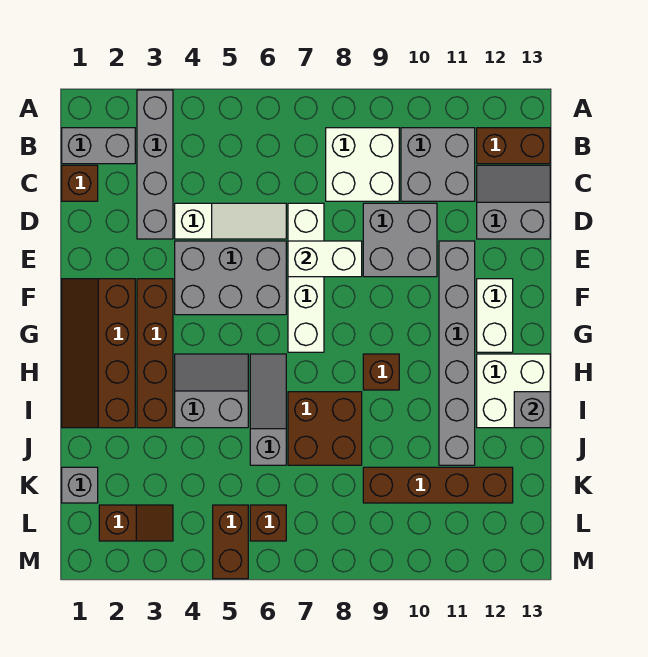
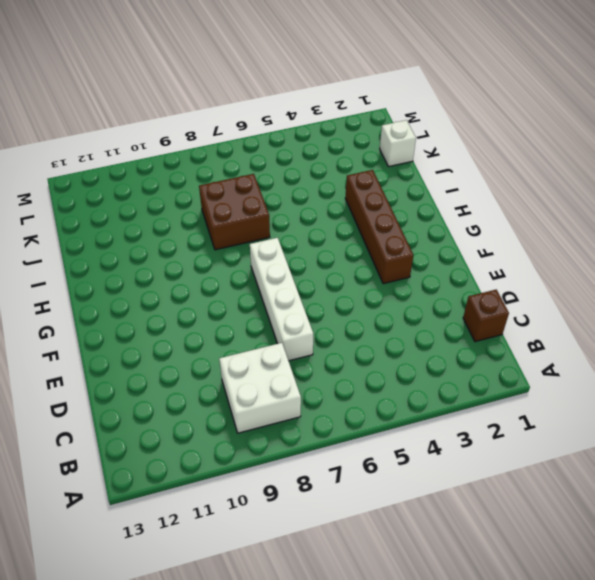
white 1x1 brick [380,120,416,167] -> grey 1x1 brick [62,467,98,503]
none -> grey 1x4 brick [137,90,173,239]
none -> grey 1x2 brick [62,128,135,164]
none -> grey 2x2 brick [401,128,475,201]

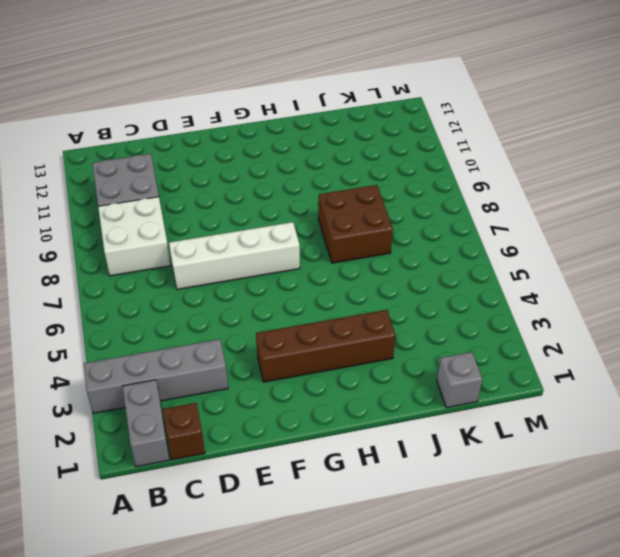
none -> brown 1x2 brick [477,128,550,164]
none -> grey 2x2 slope [477,165,550,239]
none -> white 1x3 slope [175,203,286,239]

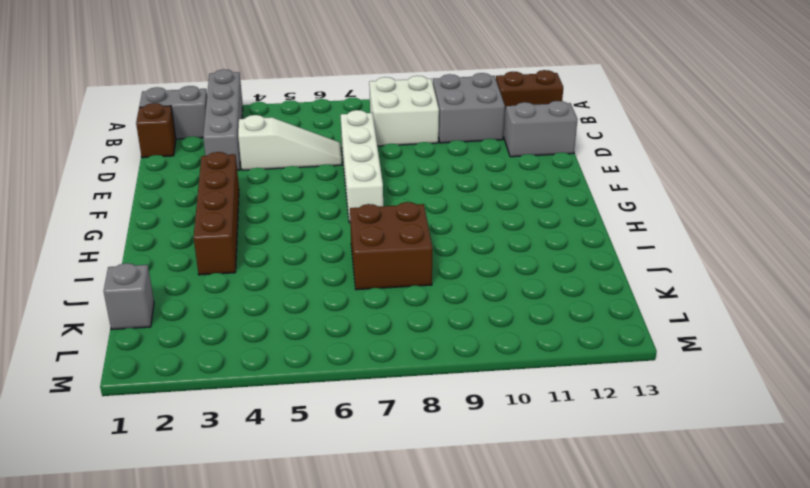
none -> grey 2x2 brick [363,203,437,277]
none -> grey 2x3 brick [175,241,286,315]
none -> grey 1x6 brick [439,241,475,465]

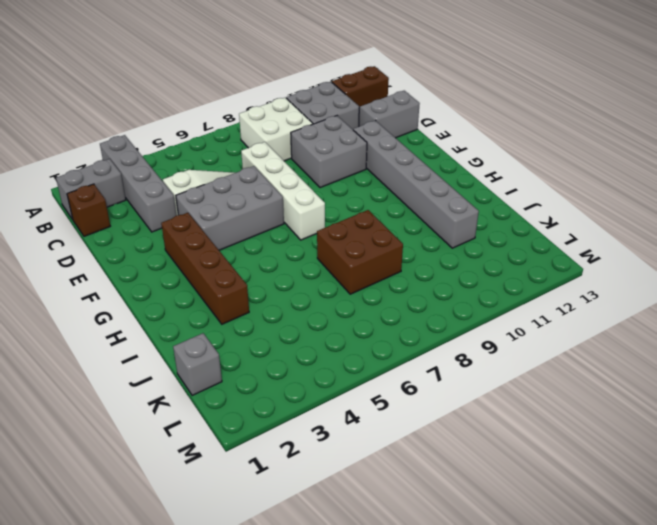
none -> brown 2x4 slope [62,279,135,428]
none -> white 1x2 brick [477,279,513,352]
none -> grey 2x2 slope [175,354,248,428]

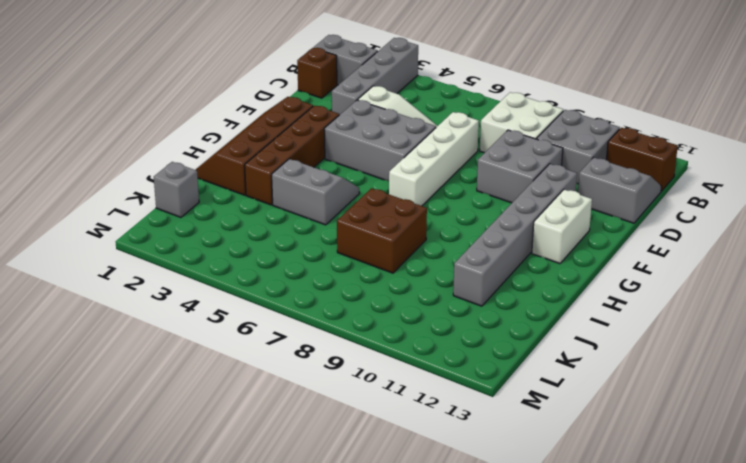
none -> grey 1x3 slope [250,354,286,465]
none -> brown 1x1 brick [363,354,399,390]
none -> white 2x2 brick [477,354,550,428]

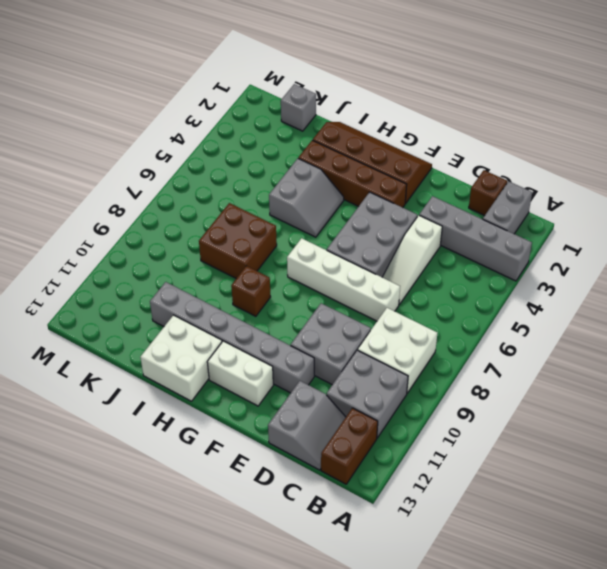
none -> grey 1x3 slope [250,354,286,465]
none -> brown 1x4 brick [363,467,513,503]
none -> brown 1x2 slope [99,505,173,541]

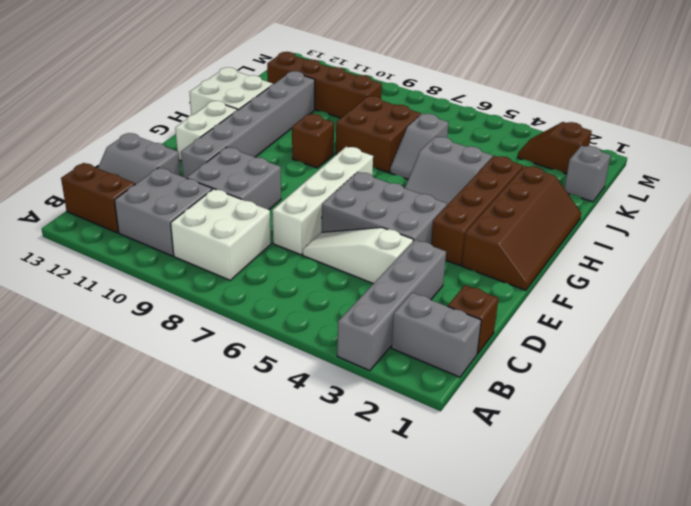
grey 1x2 slope [390,114,449,179] -> grey 1x3 slope [250,354,286,465]
none -> brown 1x2 brick [213,505,248,579]
none -> brown 1x1 brick [250,505,286,541]
none -> white 1x2 brick [288,241,362,277]

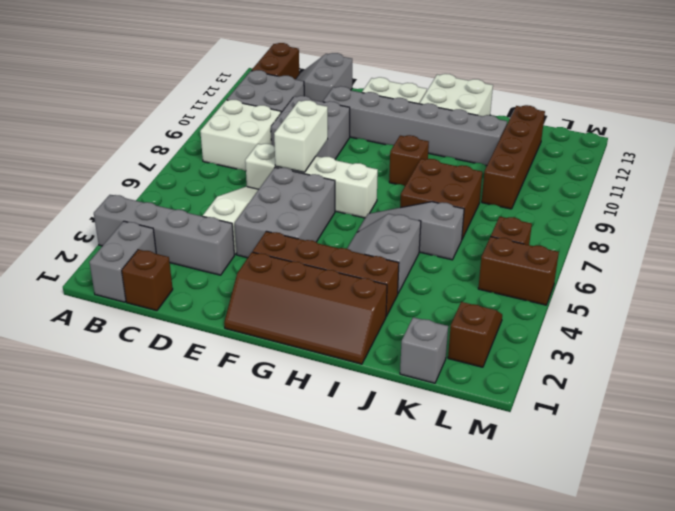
none -> grey 1x1 brick [514,392,550,428]

